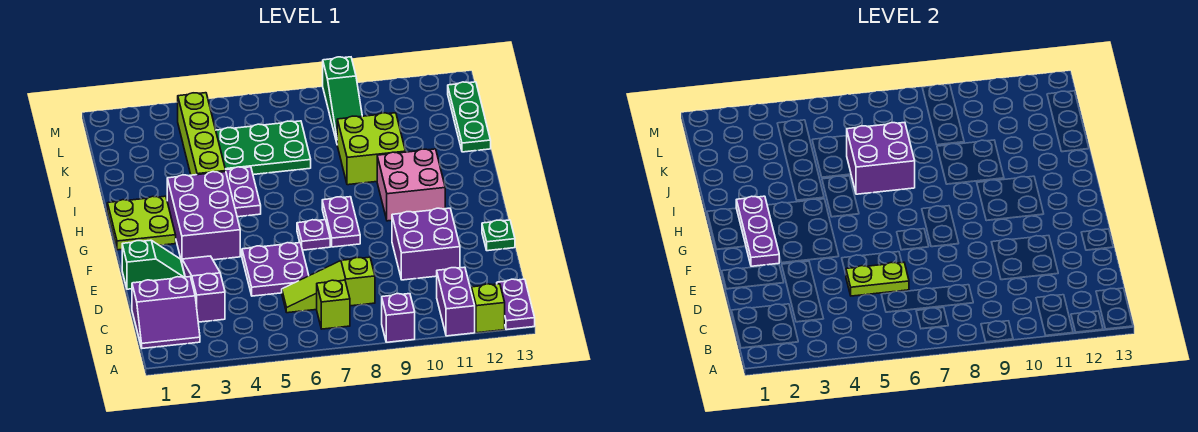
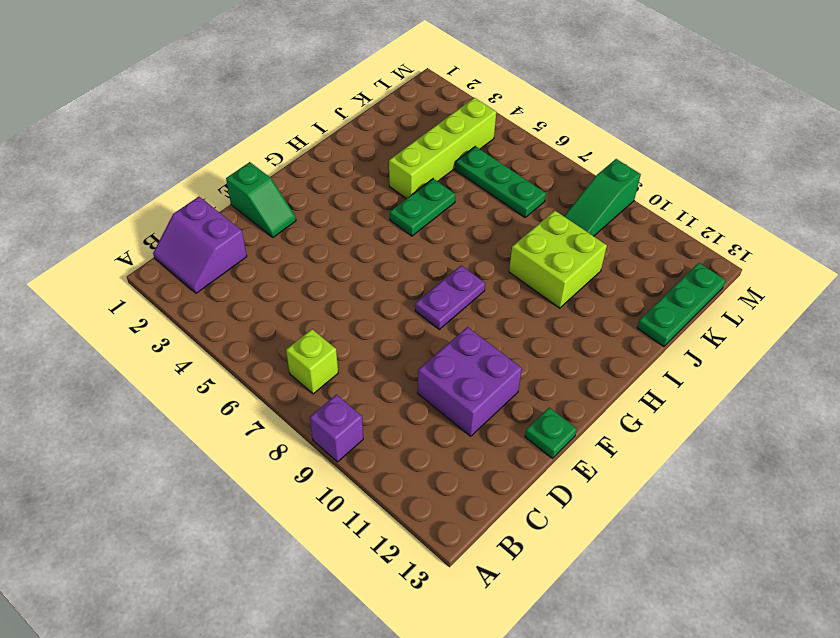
green 1x2 plate [390,179,455,236] -> purple 1x2 plate [226,167,261,217]
green 1x3 plate [455,146,546,217] -> green 2x3 plate [216,121,311,175]
none -> purple 1x2 brick [437,267,475,336]
none -> lime 1x1 brick [471,284,505,333]
none -> purple 1x2 plate [497,279,535,330]

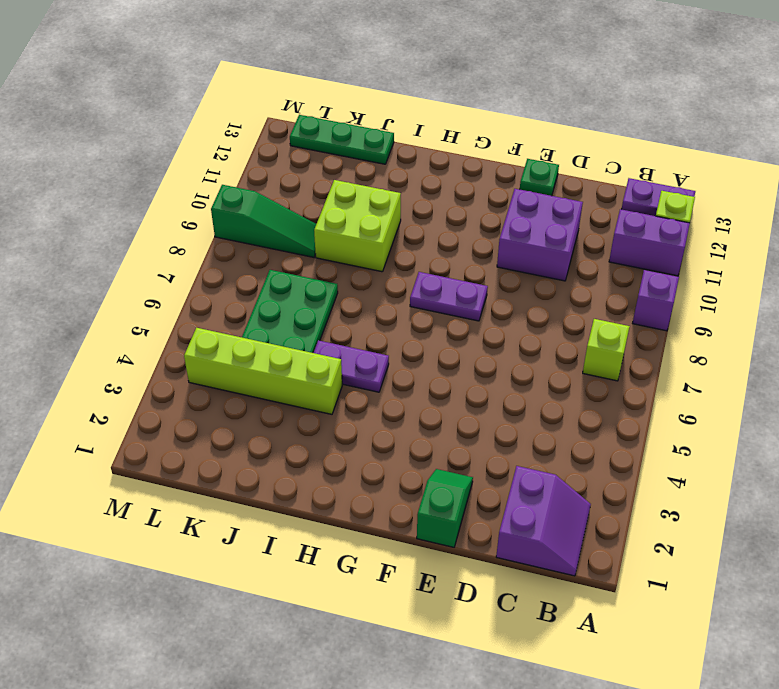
none -> purple 1x3 slope [182,256,225,322]
none -> lime 1x3 slope [282,257,375,313]
none -> purple 2x2 plate [242,243,309,296]

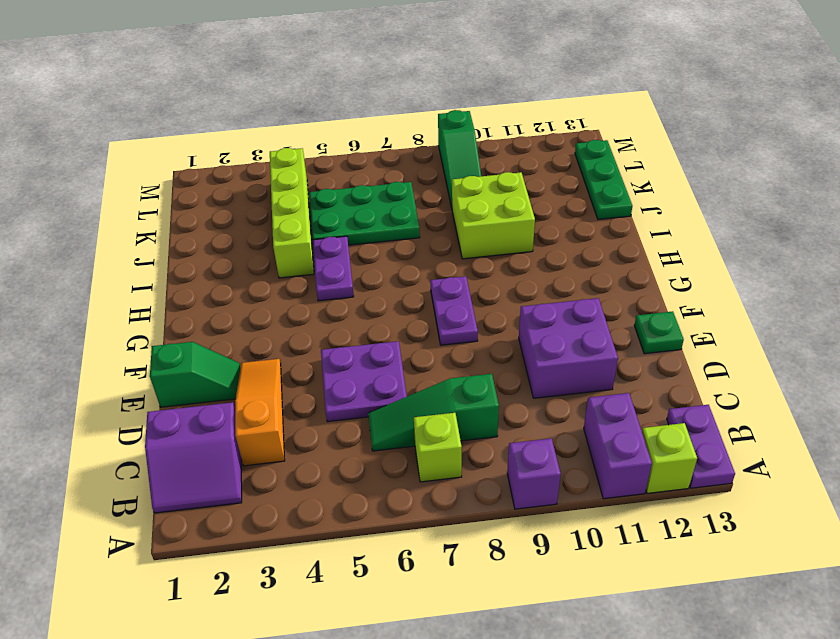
orange 1x3 slope [235,359,285,466] -> purple 1x3 slope [182,256,225,322]
green 1x3 slope [368,374,499,451] -> lime 1x3 slope [282,257,375,313]
none -> purple 2x3 brick [167,172,240,262]
none -> purple 1x1 plate [297,220,330,250]
none -> lime 2x2 plate [107,196,176,250]

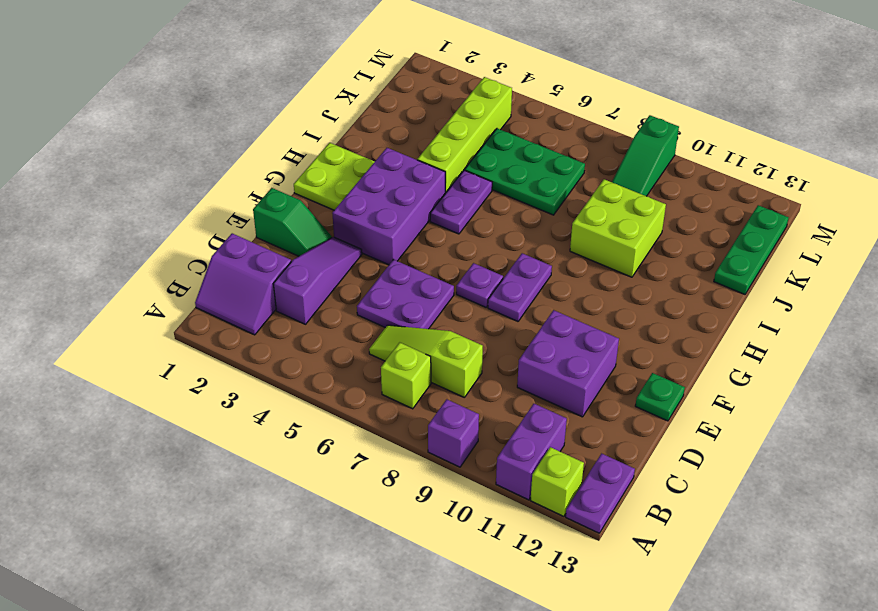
none -> pink 2x2 brick [377,149,445,221]
none -> lime 1x2 plate [846,262,909,296]
none -> purple 1x3 plate [736,196,779,266]

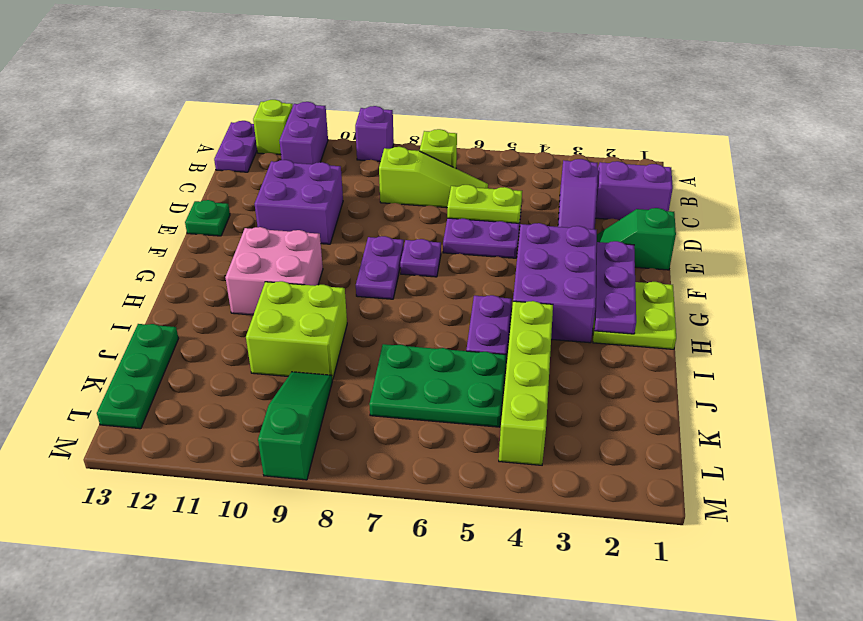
none -> purple 2x2 brick [847,122,915,194]

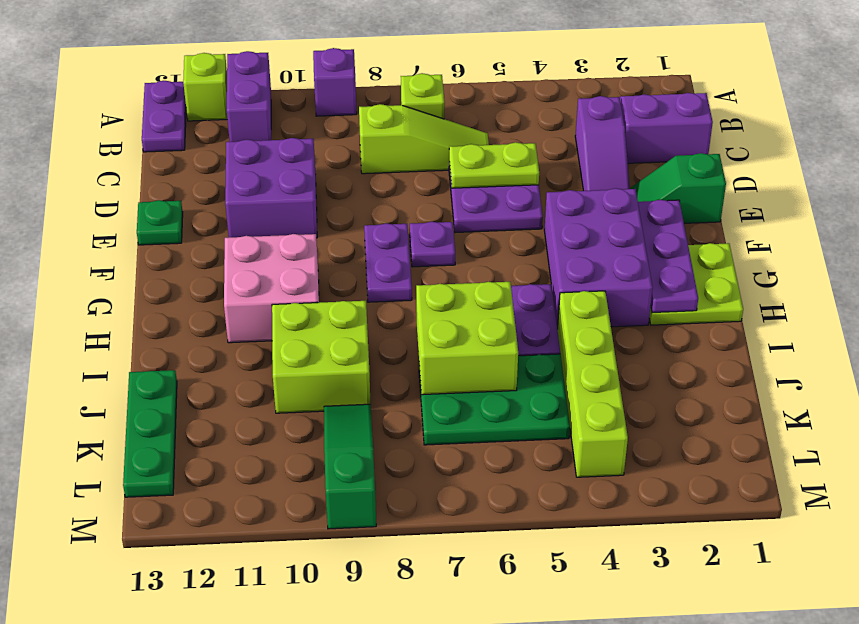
lime 2x2 brick [416,282,518,395] -> purple 2x2 brick [847,122,915,194]

